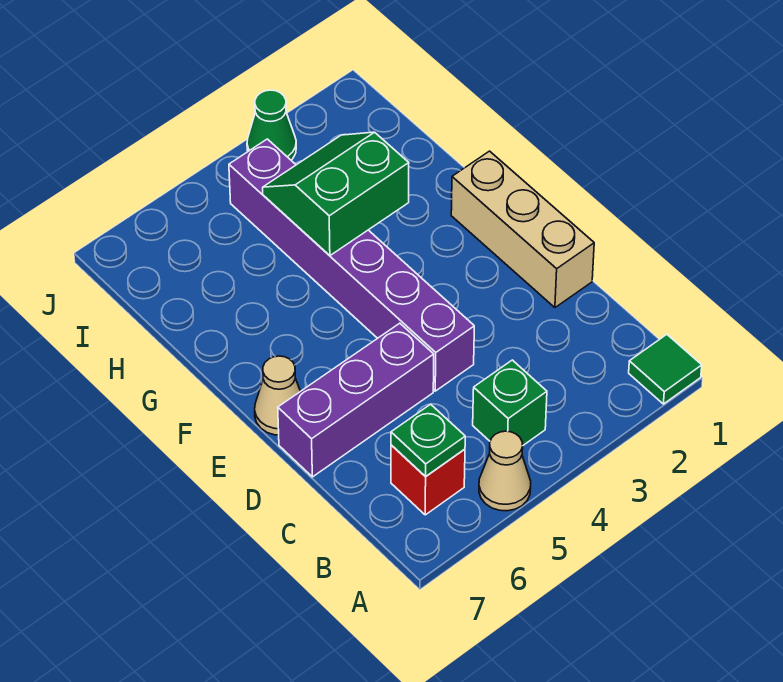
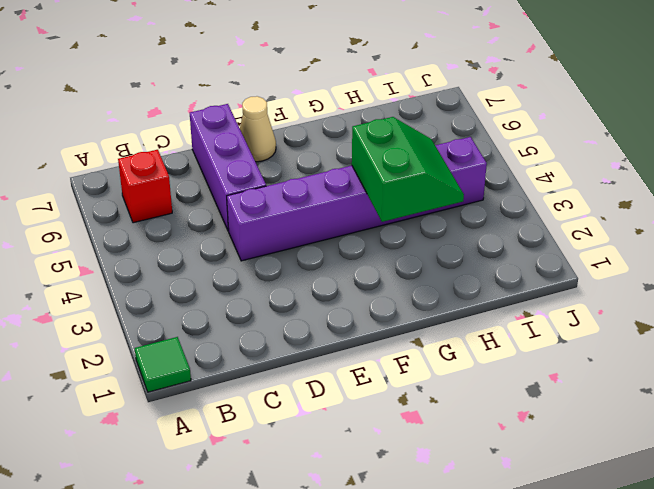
none -> tan 1x1 cone [479,431,531,511]
none -> green 1x1 brick [473,360,547,445]

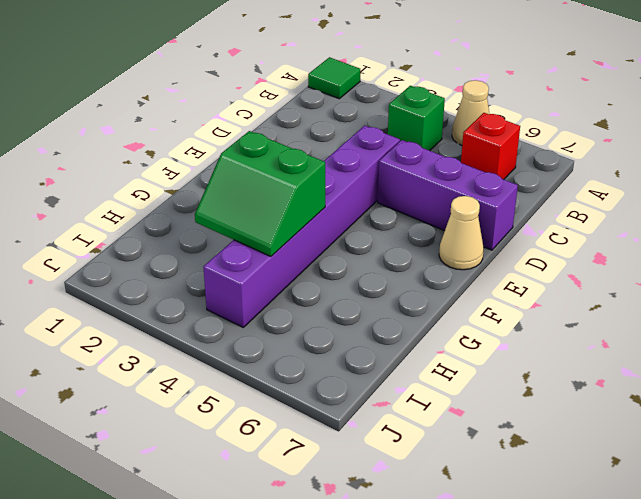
none -> tan 1x3 brick [451,151,594,308]
none -> green 1x1 cone [247,90,296,160]

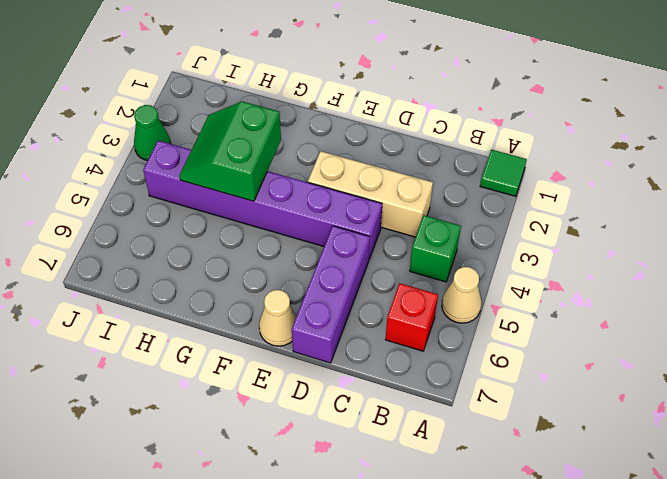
tan 1x3 brick [308,151,433,237] -> tan 1x3 brick moved to [451,151,594,308]
none -> green 1x1 plate [391,404,465,477]

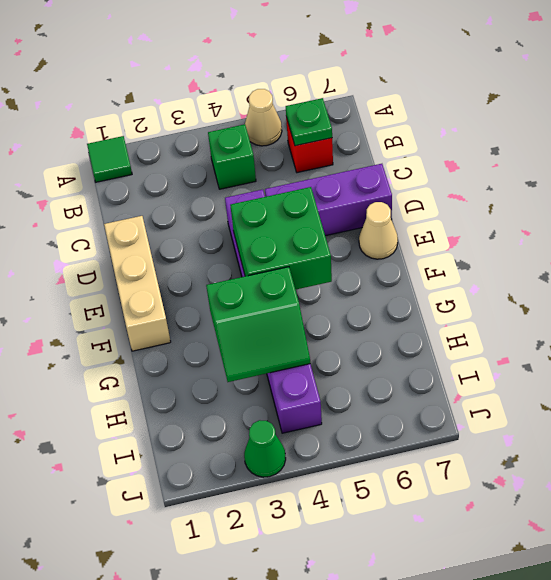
green 2x2 brick [230,187,332,290] -> none

